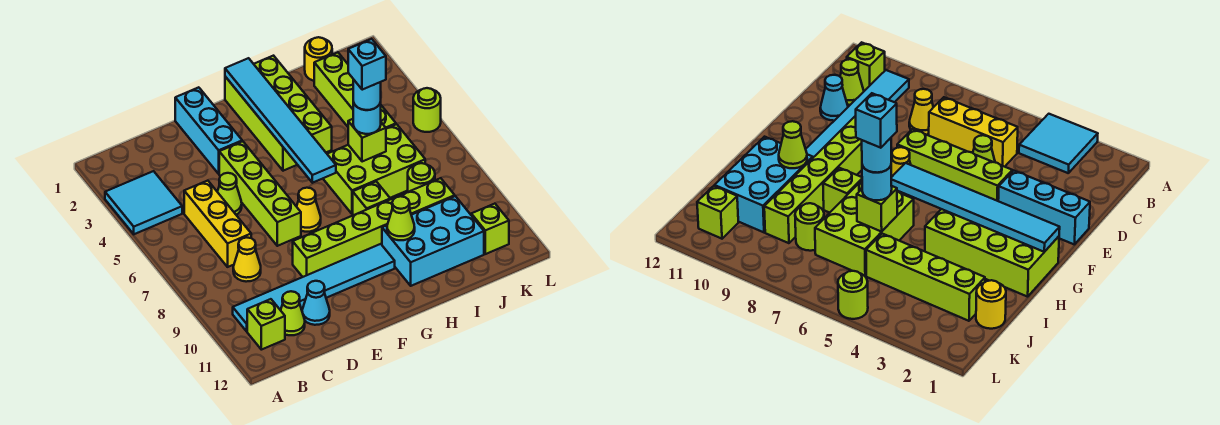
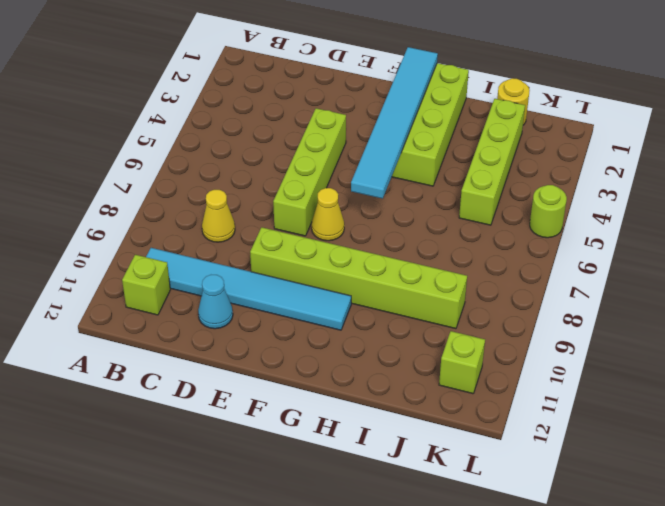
none -> cyan 2x2 tile [105,171,182,234]
none -> yellow 1x3 brick [184,181,251,267]
none -> lime 1x1 cone [281,291,305,335]

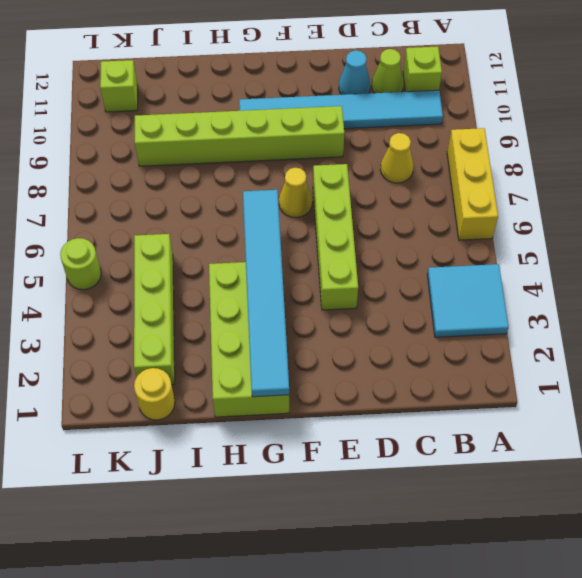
yellow 1x3 brick [447,128,498,240] -> yellow 1x3 brick moved to [184,181,251,267]
none -> lime 1x1 cone [218,173,242,215]
none -> cyan 1x3 brick [175,87,242,174]
none -> lime 2x3 brick [323,124,425,214]

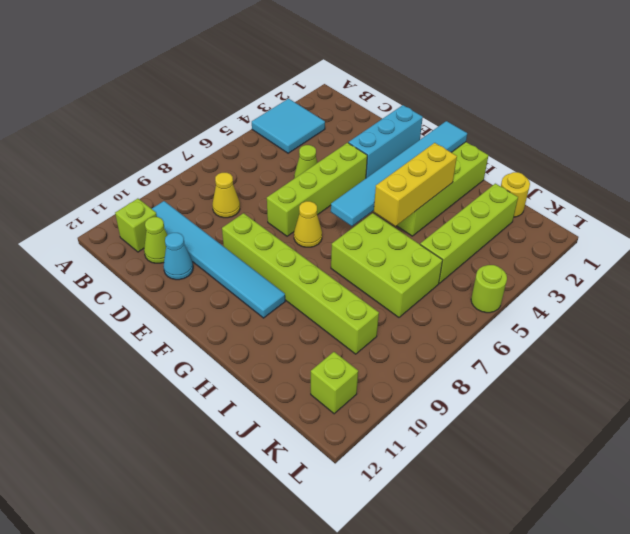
yellow 1x3 brick [374,143,457,226] -> yellow 1x3 brick moved to [184,181,251,267]
none -> lime 1x1 brick [353,182,390,215]
none -> cyan 2x3 brick [382,196,484,286]
none -> lime 1x1 round brick [408,163,435,192]

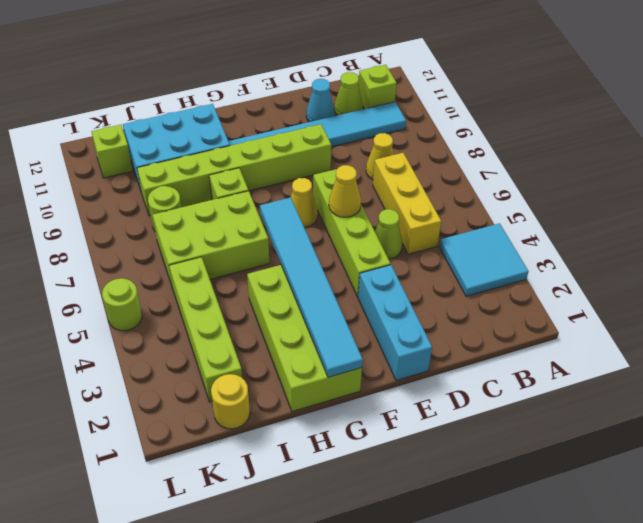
yellow 1x1 cone [329,165,361,217] -> none
none -> lime 1x1 cone [387,196,415,240]
none -> lime 1x1 brick [348,119,386,162]
none -> cyan 1x1 round brick [353,102,381,134]

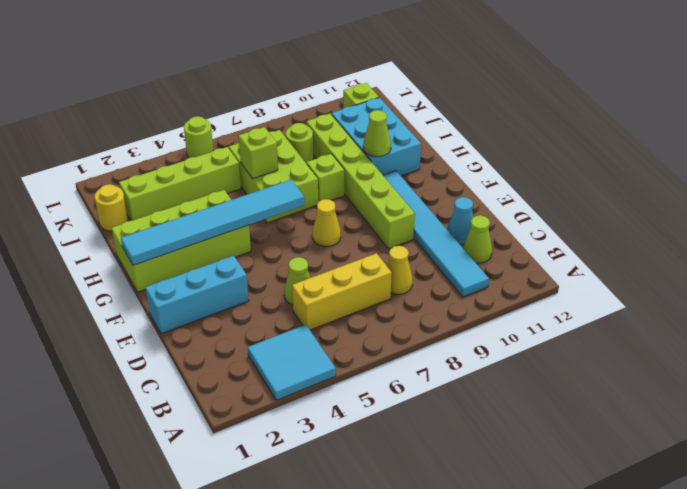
none -> lime 1x1 brick [247,299,285,350]
none -> lime 1x4 brick [219,141,301,246]
none -> cyan 1x1 round brick [353,102,381,134]

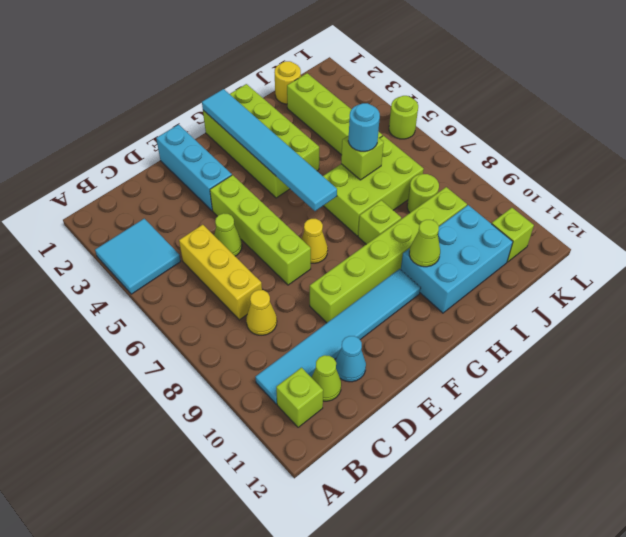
none -> cyan 1x1 round brick [353,79,381,110]
none -> cyan 1x1 brick [348,39,386,90]

